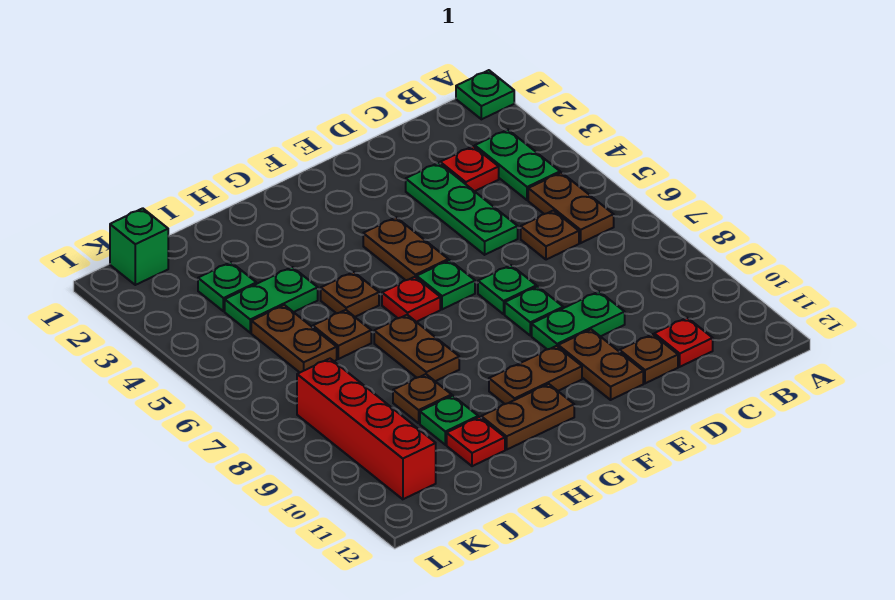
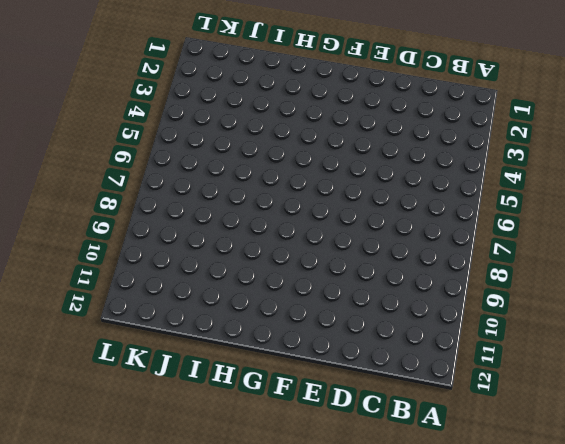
none -> green 1x1 plate [456,70,514,119]
none -> green 1x2 plate [475,130,560,200]
none -> brown 1x2 plate [528,172,614,243]

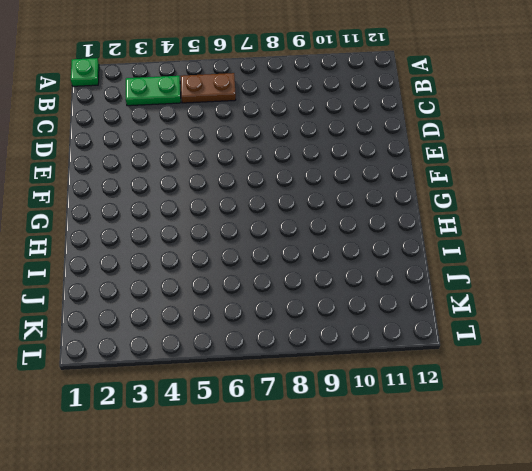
none -> red 1x1 plate [440,146,499,191]
none -> brown 1x1 plate [521,211,579,260]
none -> red 1x1 plate [654,318,713,367]

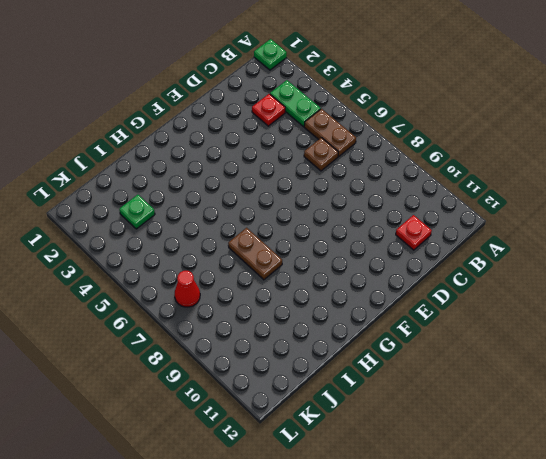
red 1x1 cone [175,271,200,307] -> none
none -> green 1x3 plate [406,163,518,255]
none -> green 1x2 plate [532,292,625,349]
none -> brown 1x1 plate [620,334,678,383]

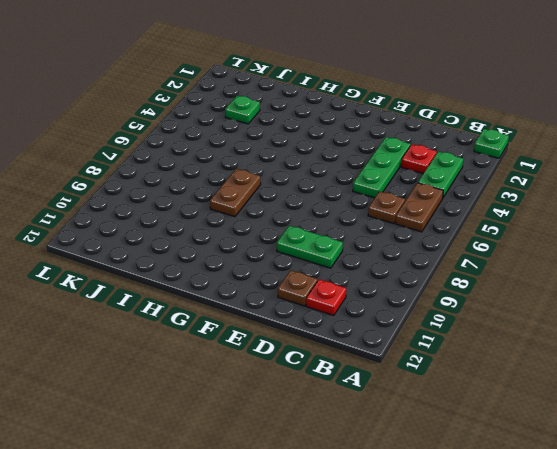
none -> green 1x1 plate [478,265,536,314]
none -> green 1x1 plate [505,286,563,336]
none -> brown 1x2 plate [558,329,643,400]

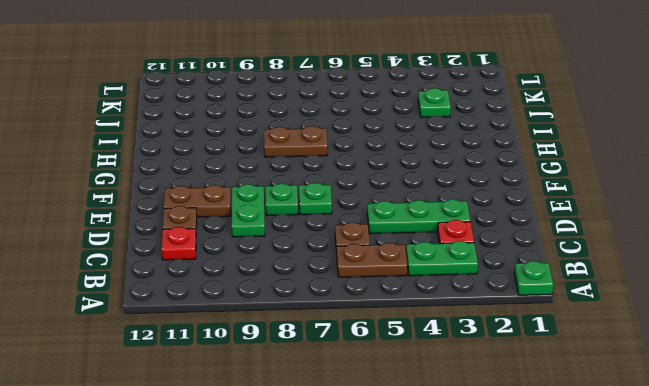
none -> brown 1x2 plate [363,217,448,280]
none -> green 1x1 plate [417,260,475,309]
none -> brown 1x2 plate [489,346,582,404]

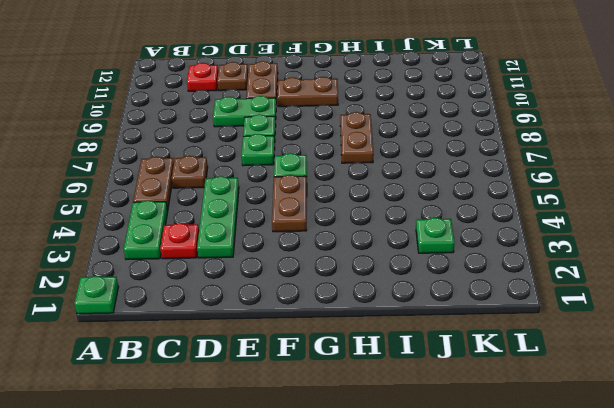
none -> red 1x1 plate [382,277,440,322]
none -> brown 1x2 plate [481,384,574,449]
none -> brown 1x1 plate [321,272,379,317]

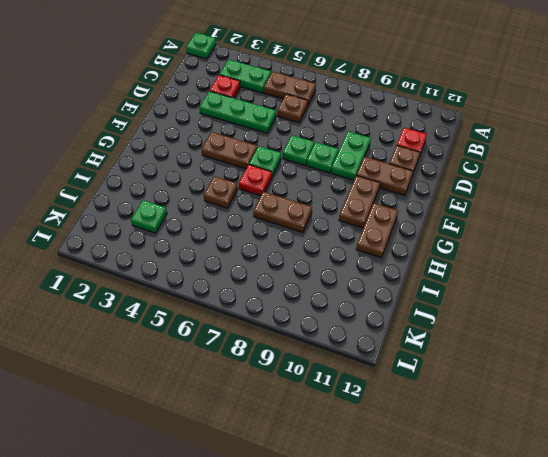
none -> green 1x2 plate [225,267,318,333]
none -> brown 1x1 plate [313,310,371,359]
none -> brown 1x1 plate [393,374,452,423]

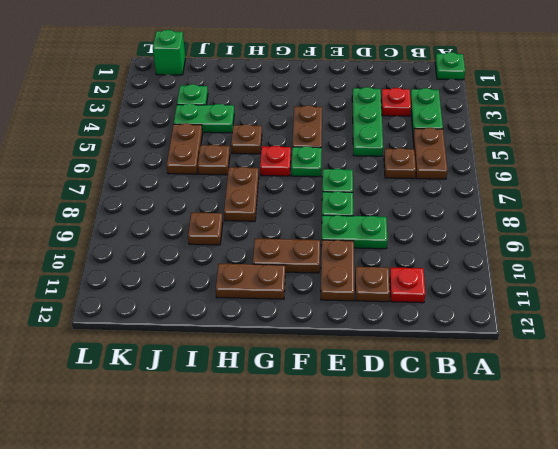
none -> green 1x1 plate [420,396,478,445]
none -> red 1x1 plate [447,417,505,466]
none -> red 1x4 brick [297,359,436,499]

